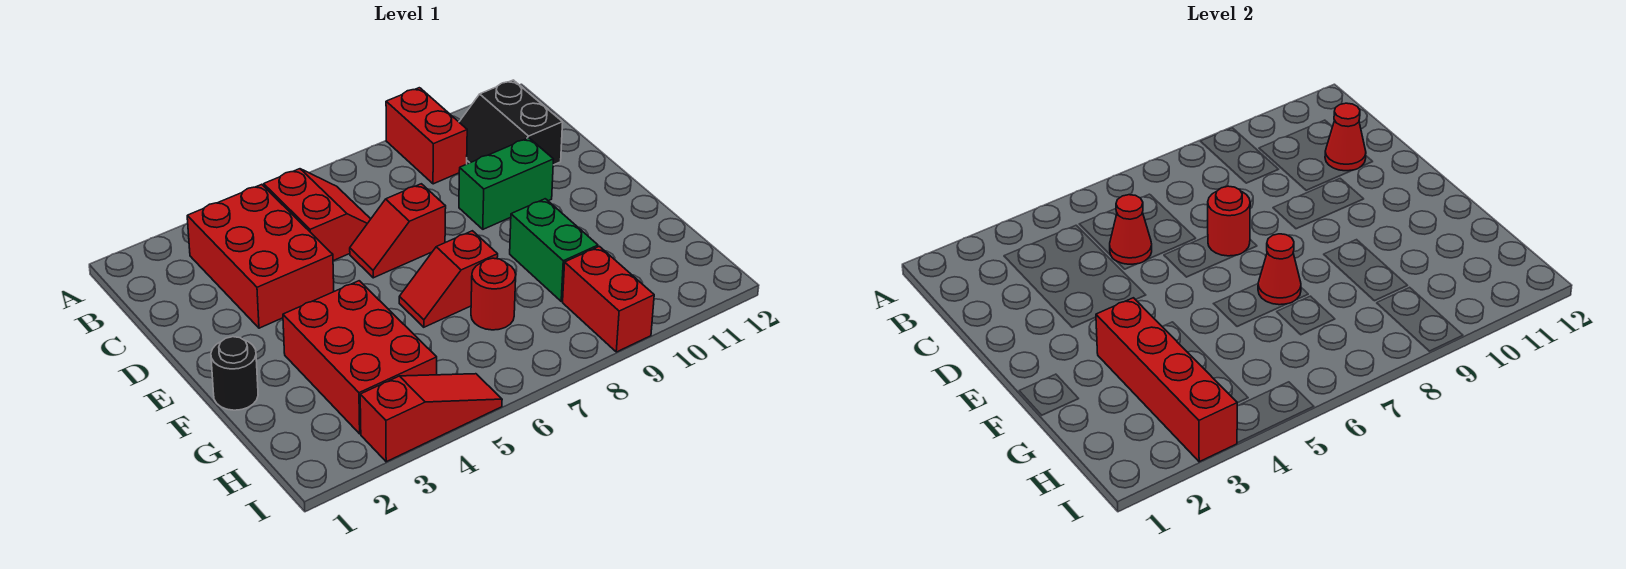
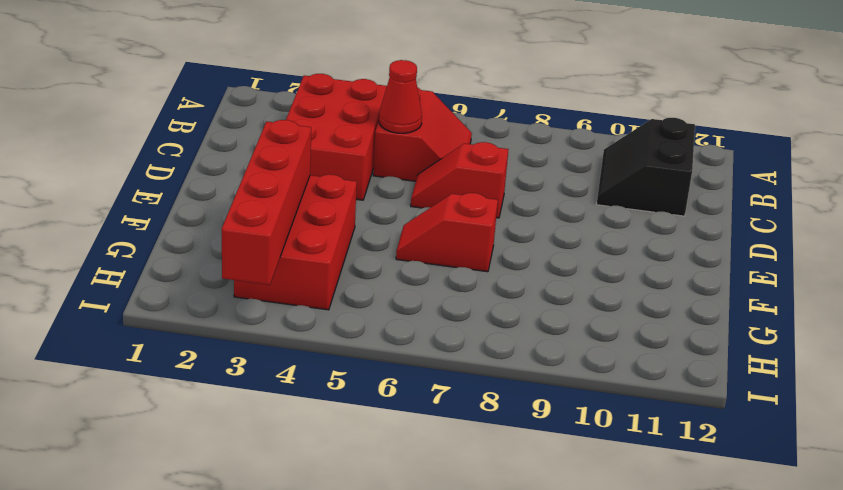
none -> red 1x2 brick [386,88,467,184]
none -> green 1x2 brick [459,138,554,229]
none -> black 1x1 round brick [211,337,258,410]

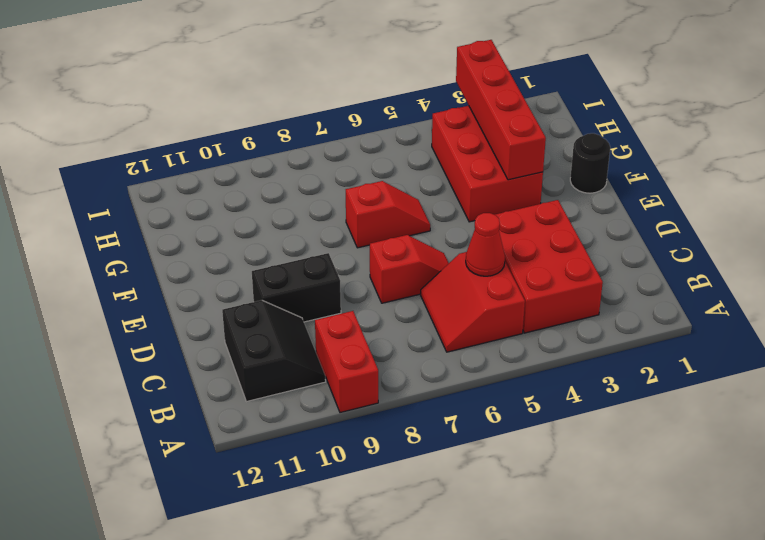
black 1x2 brick [252,253,341,322] -> green 1x2 brick [459,138,554,229]
none -> green 1x2 brick [510,199,598,301]
none -> red 1x1 round brick [471,258,516,330]
none -> red 1x2 brick [563,246,654,352]

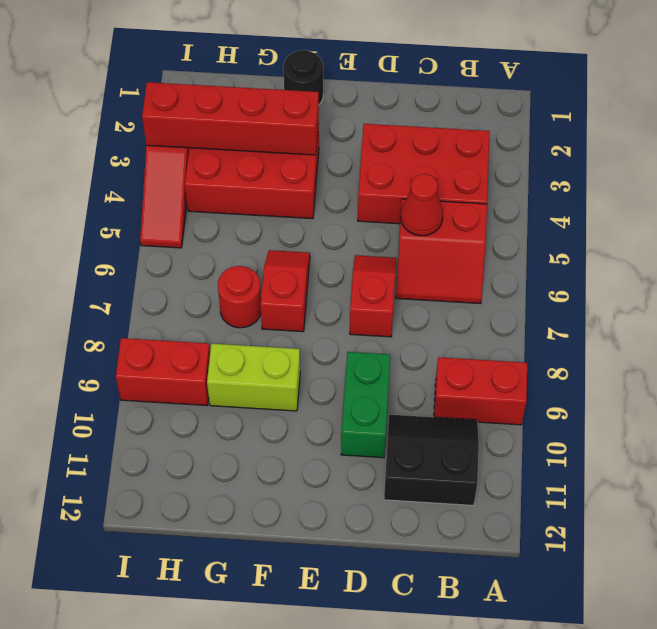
lime 1x2 brick [207,344,300,411] -> green 1x2 brick [510,199,598,301]
none -> red 1x1 cone [1325,103,1366,171]
none -> red 1x1 round brick [1208,186,1250,256]
none -> red 1x1 cone [1258,234,1301,305]

